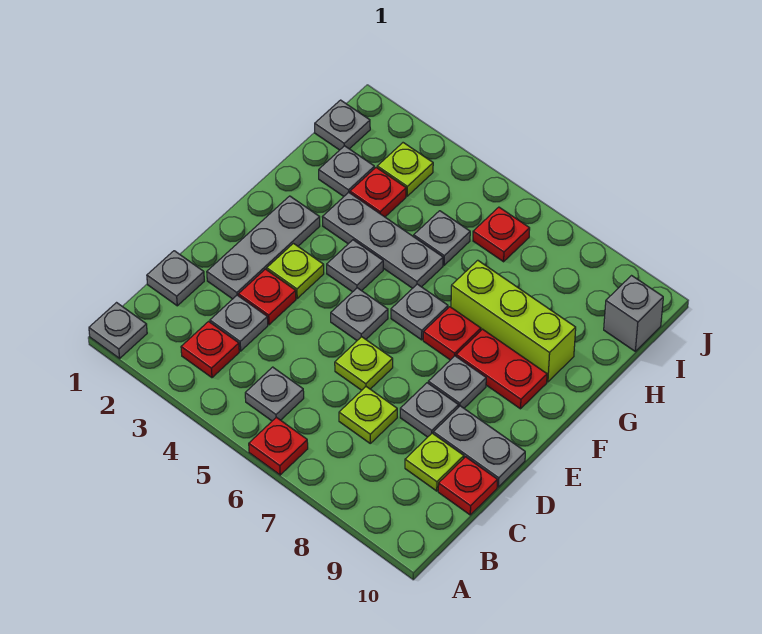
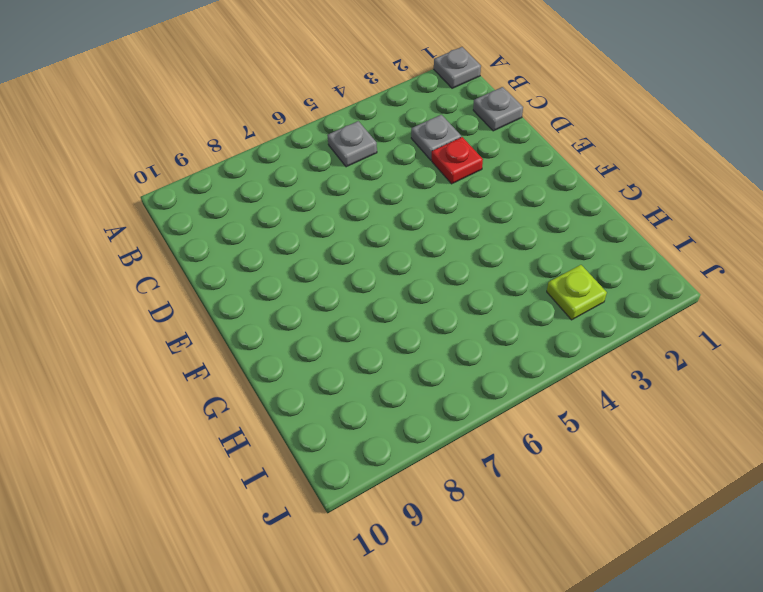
none -> red 1x1 plate [249,417,308,475]
none -> red 1x1 plate [181,322,239,378]
none -> lime 1x1 plate [339,387,397,443]
none -> lime 1x1 plate [405,433,464,491]

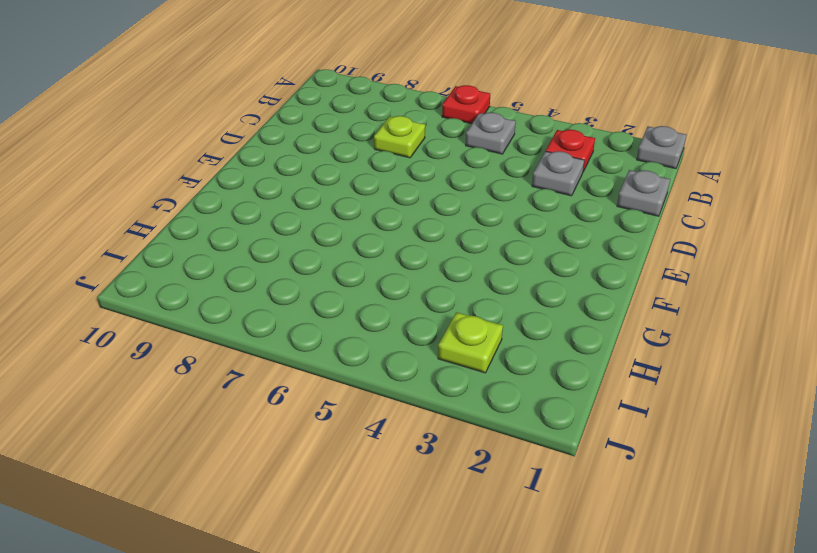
none -> lime 1x1 plate [405,433,464,491]
none -> red 1x1 plate [438,457,497,515]
none -> grey 1x3 plate [207,196,320,299]
none -> red 1x1 plate [238,269,296,325]

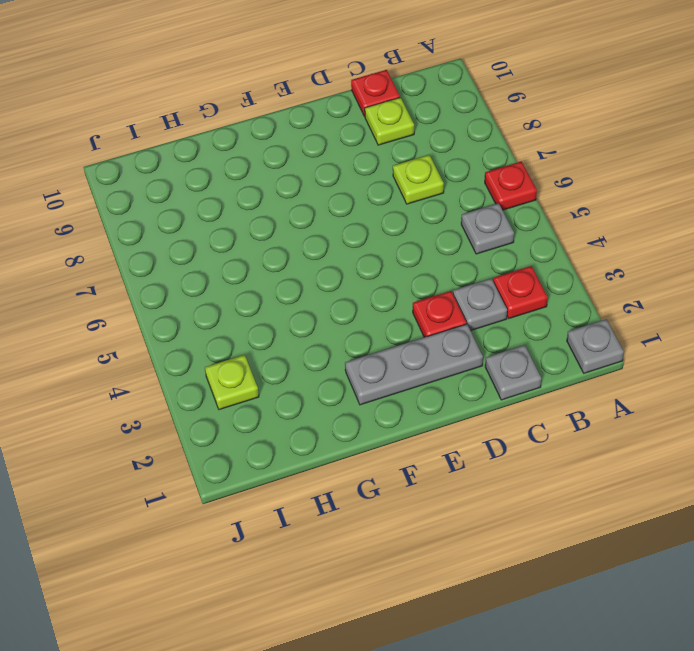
none -> lime 1x1 plate [335,337,393,390]
none -> grey 1x1 plate [400,383,459,437]
none -> grey 1x2 plate [433,406,525,487]
none -> lime 1x1 plate [267,243,324,298]

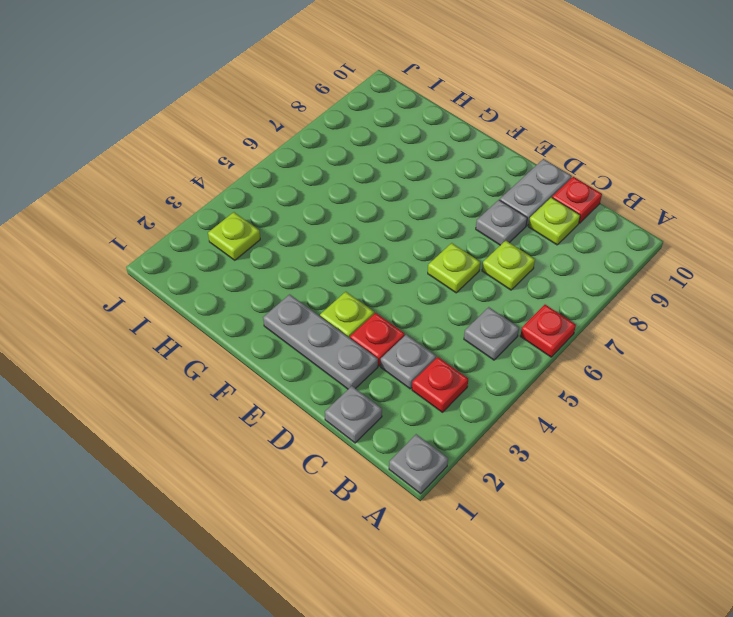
none -> grey 1x1 plate [331,288,388,340]
none -> grey 1x1 plate [428,356,486,408]
none -> grey 1x1 plate [327,240,383,292]
none -> grey 1x1 plate [391,284,448,340]

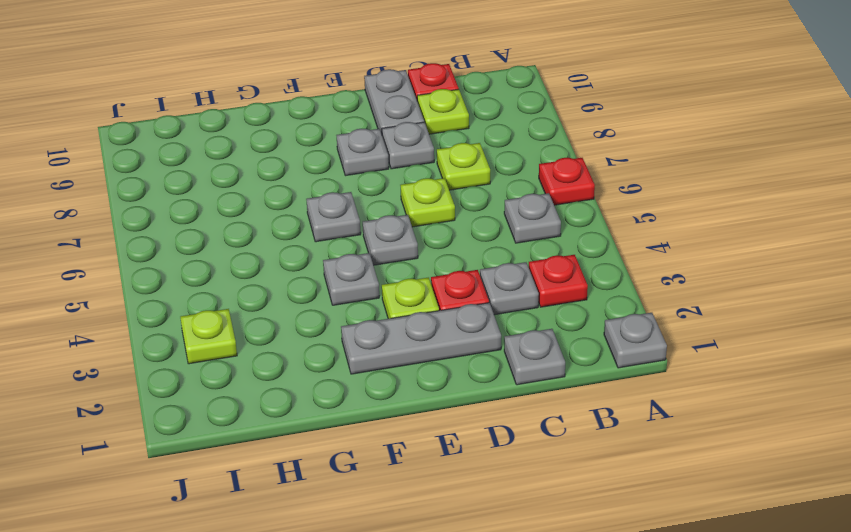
none -> red 1x1 plate [423,307,481,360]
none -> red 1x2 plate [456,329,547,409]
none -> grey 1x3 plate [323,192,443,288]
none -> lime 1x3 brick [451,260,576,382]

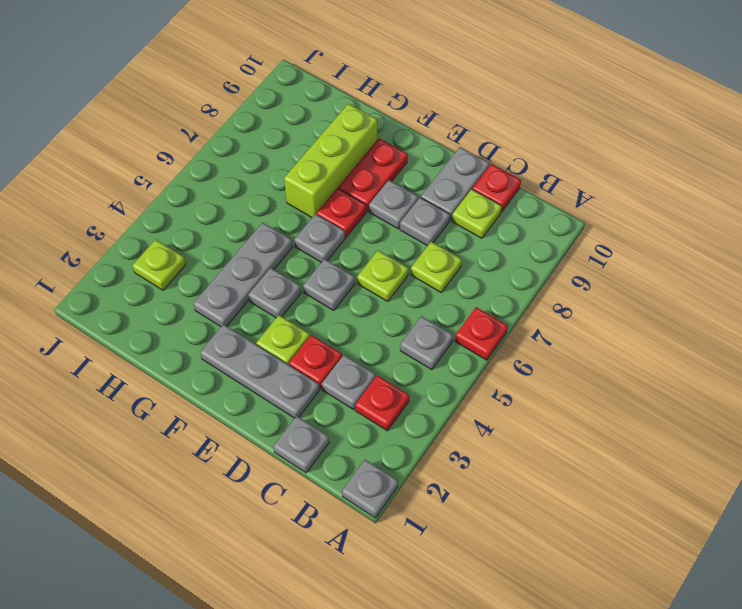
none -> grey 1x1 plate [319,146,374,196]
none -> red 1x1 plate [350,168,406,217]
none -> grey 1x1 plate [414,211,470,265]
none -> grey 1x1 plate [315,100,370,150]

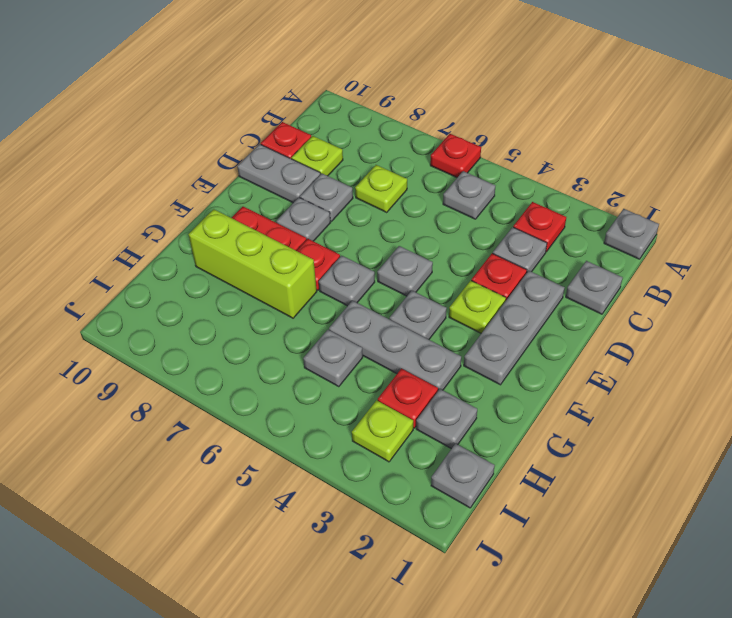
none -> lime 1x1 plate [335,337,393,390]
none -> red 1x1 plate [473,207,530,262]
none -> grey 1x1 brick [604,276,663,351]

